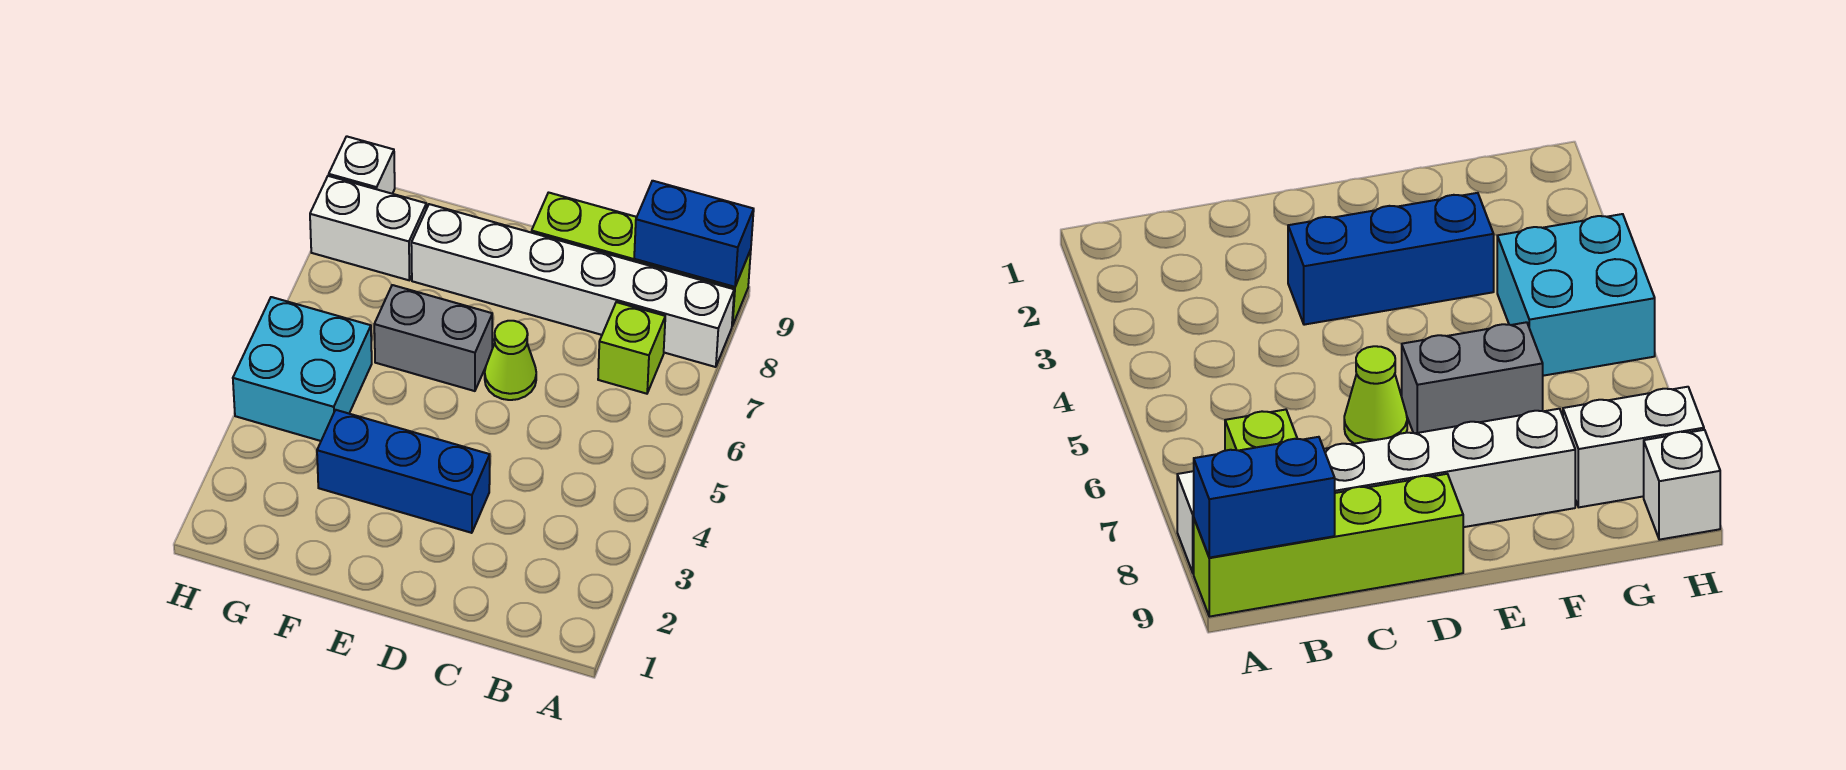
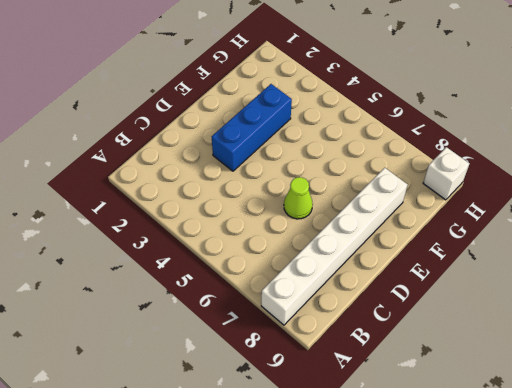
none -> lime 1x4 brick [532,193,751,326]
none -> lime 1x1 brick [598,302,665,394]

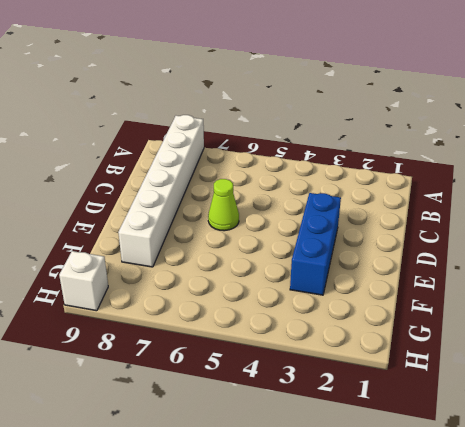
none -> lime 1x4 brick [532,193,751,326]
none -> lime 1x1 brick [598,302,665,394]

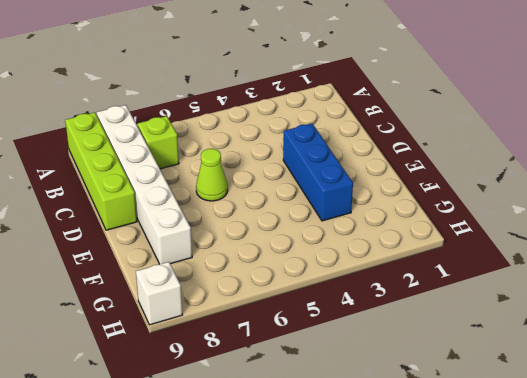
none -> grey 1x2 brick [374,285,492,391]
none -> cyan 2x2 brick [233,297,372,441]

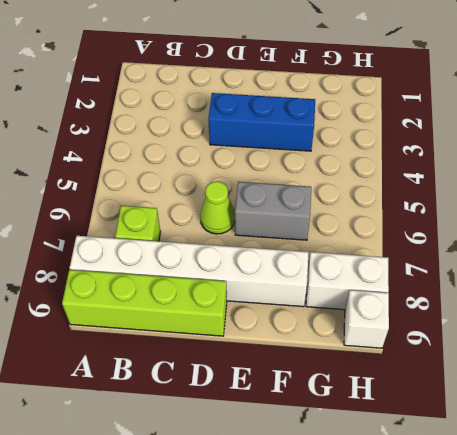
none -> cyan 2x2 brick [233,297,372,441]
none -> blue 1x2 brick [634,181,754,287]

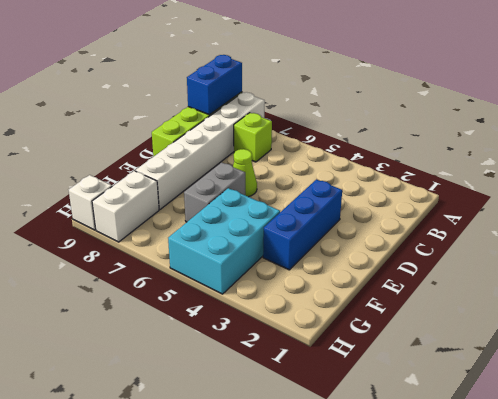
cyan 2x3 brick [168,188,280,294] -> cyan 2x2 brick [233,297,372,441]

